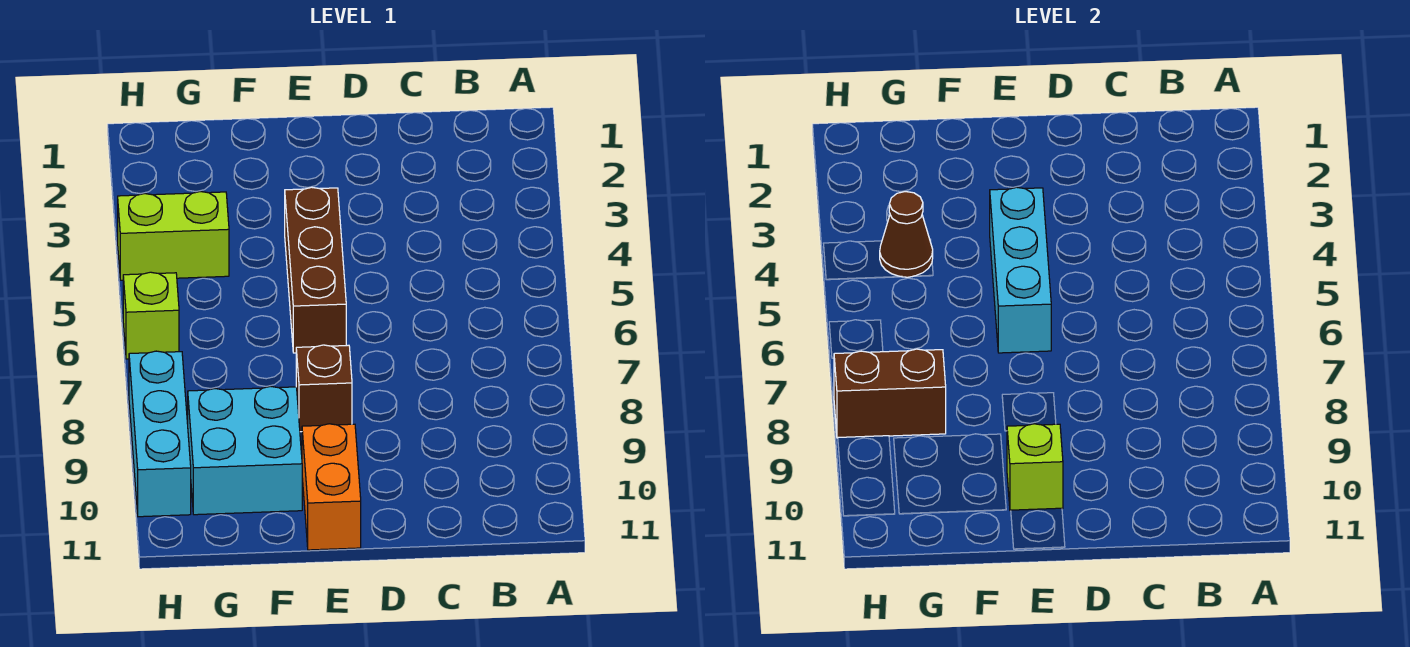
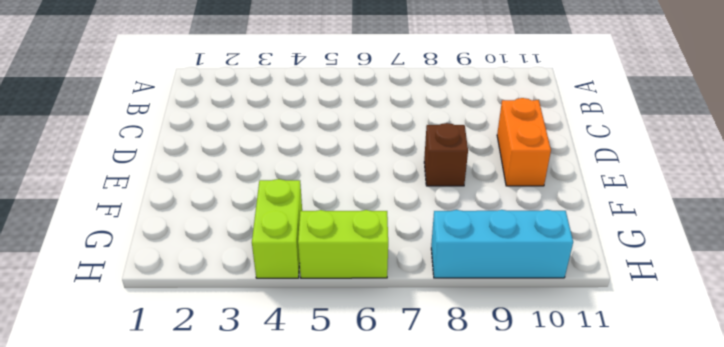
orange 1x2 brick [497,98,551,186] -> orange 1x2 brick turned to [302,424,361,550]
lime 1x2 brick [298,210,388,278] -> lime 1x1 brick [123,272,179,359]
none -> brown 1x3 brick [285,187,346,353]
none -> cyan 2x2 brick [188,386,302,515]

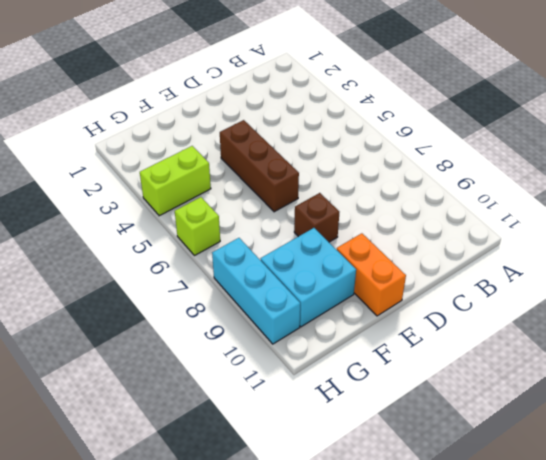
none -> cyan 1x3 brick [990,187,1051,353]
none -> lime 1x1 brick [1007,424,1063,511]

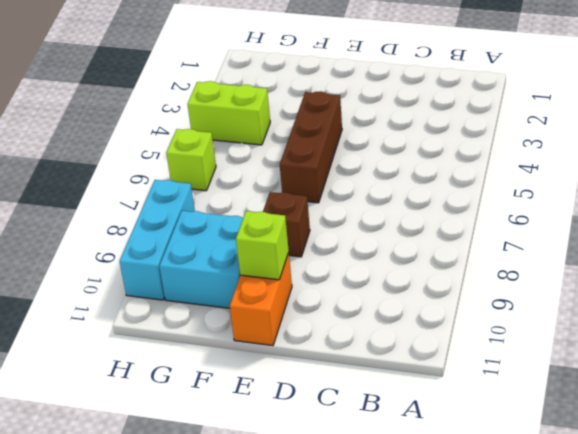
none -> cyan 1x3 brick [990,187,1051,353]
none -> brown 1x1 cone [880,192,933,277]

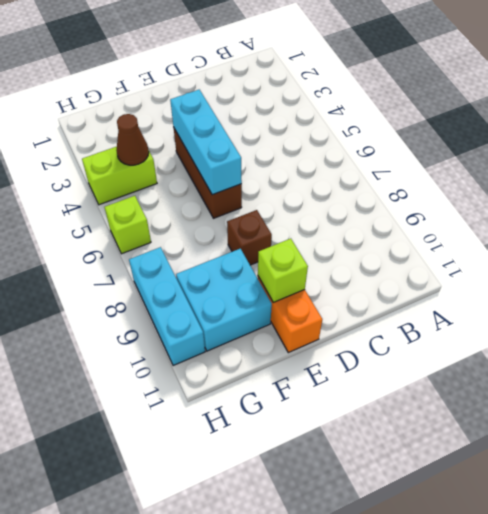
none -> brown 1x2 brick [834,349,946,438]

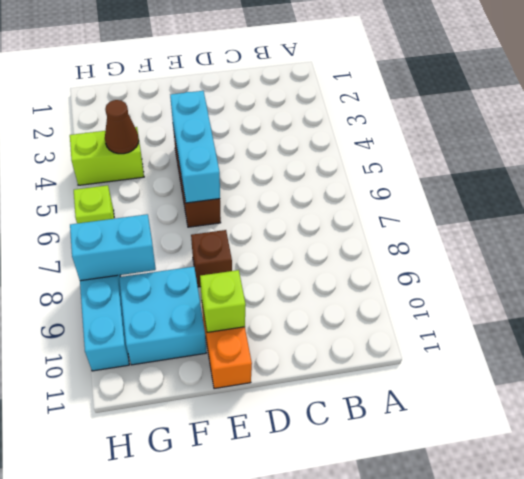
cyan 1x2 brick [70,214,156,281] -> brown 1x2 brick [834,349,946,438]

